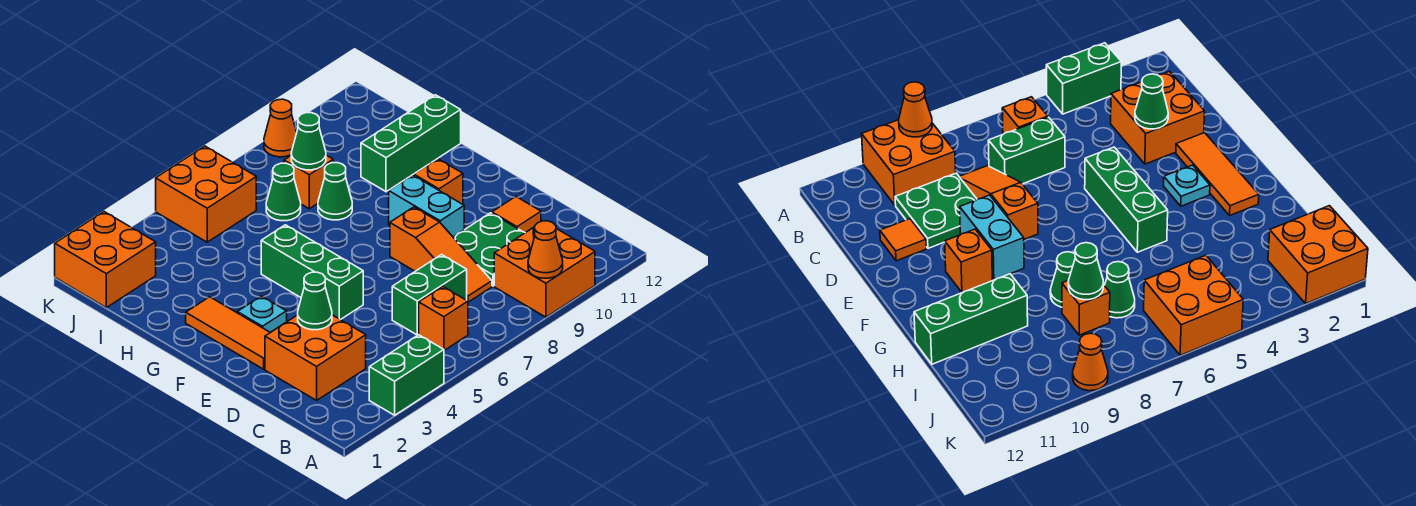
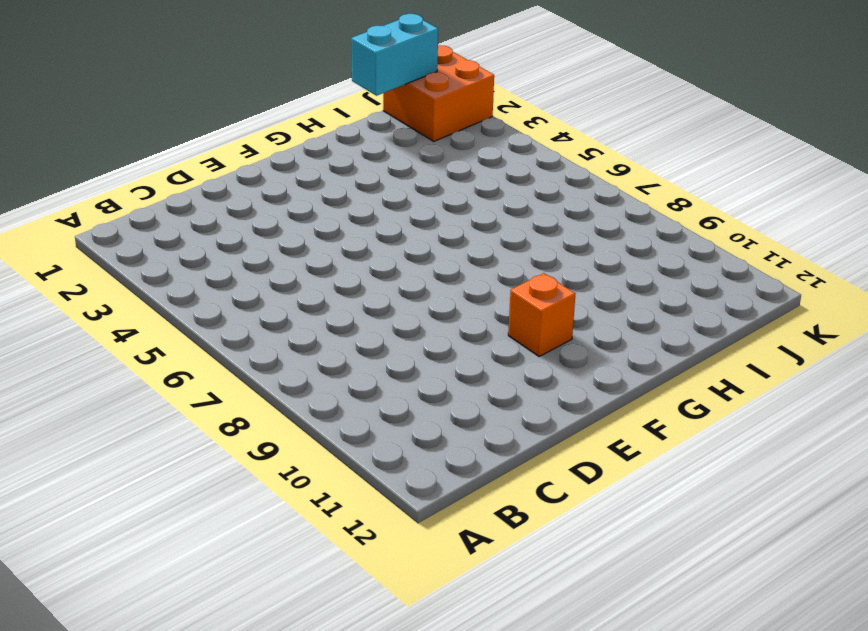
cyan 1x2 brick [351,14,438,96] -> cyan 1x2 brick moved to [389,175,464,237]
none -> green 1x2 brick [369,335,444,415]
none -> orange 2x2 brick [494,227,595,317]
none -> orange 1x1 brick [419,287,468,350]

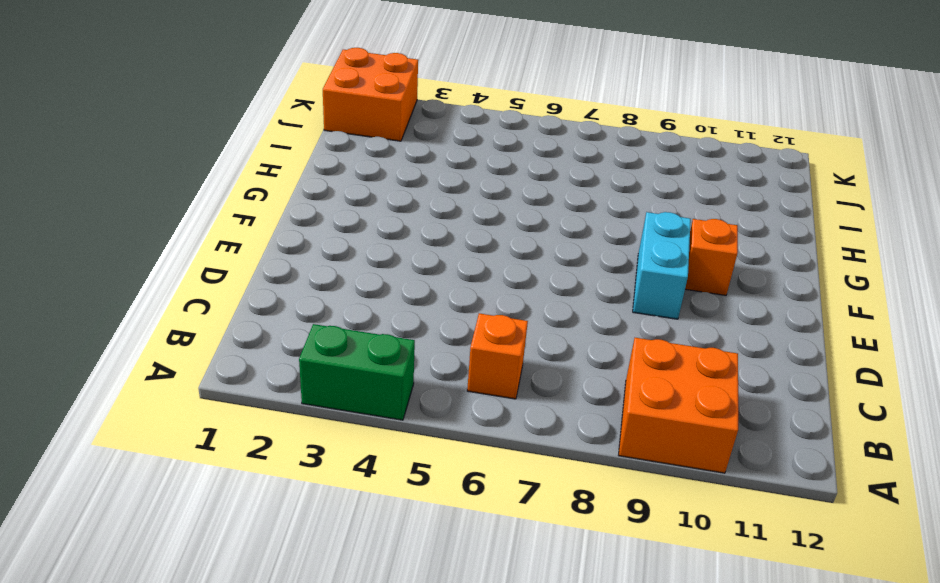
none -> orange 2x2 brick [265,315,366,400]
none -> green 1x2 brick [392,255,467,335]
none -> orange 1x3 slope [390,207,492,302]

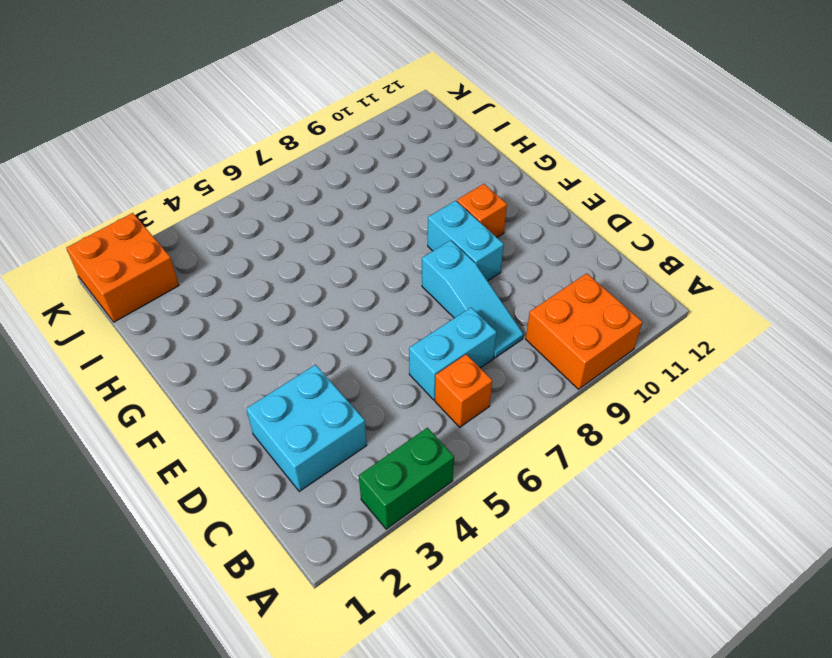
cyan 2x2 brick [246,365,367,491] -> orange 2x2 brick [265,315,366,400]
cyan 1x2 brick [409,308,496,400] -> green 1x2 brick [392,255,467,335]
cyan 1x3 slope [422,240,524,358] -> orange 1x3 slope [390,207,492,302]
none -> green 2x2 plate [453,213,525,286]
none -> orange 1x1 tile [492,197,541,233]
none -> orange 1x3 tile [186,297,270,369]

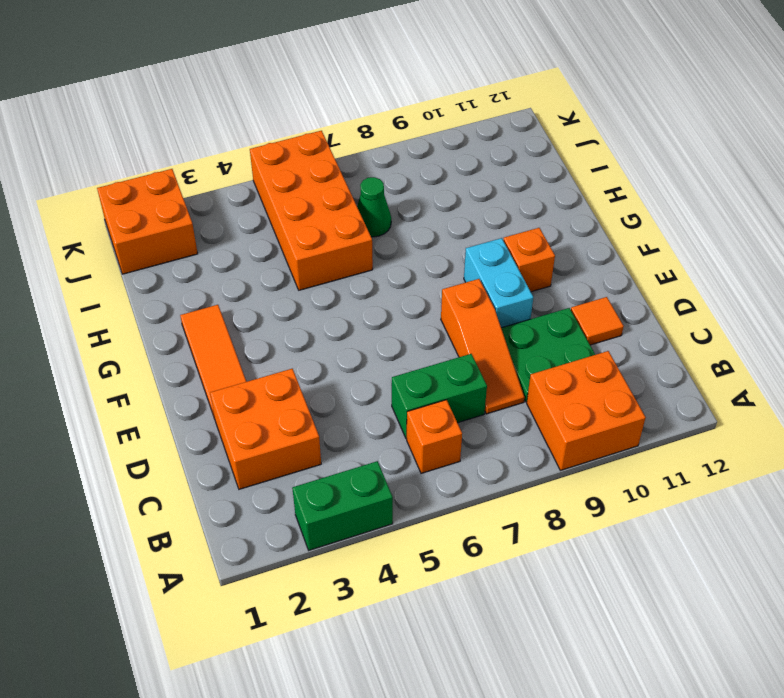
orange 2x4 brick [250,131,373,290] -> orange 2x2 brick [156,146,256,242]
none -> green 1x3 brick [261,225,363,320]
none -> cyan 1x1 plate [237,296,287,332]
none -> green 1x1 cone [318,163,352,220]

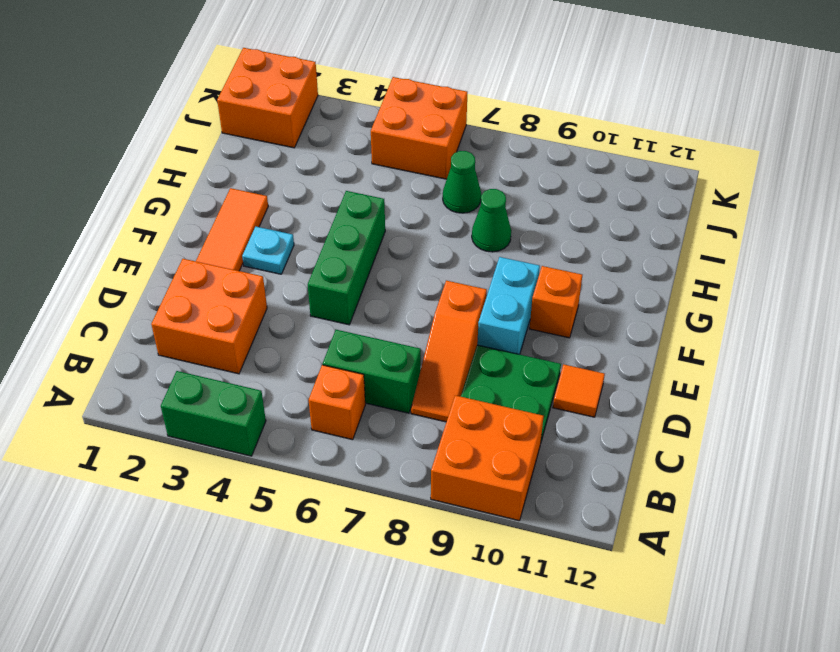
none -> green 1x3 brick [361,95,461,192]
none -> orange 1x1 brick [284,155,333,209]
none -> orange 1x1 cone [264,99,297,157]

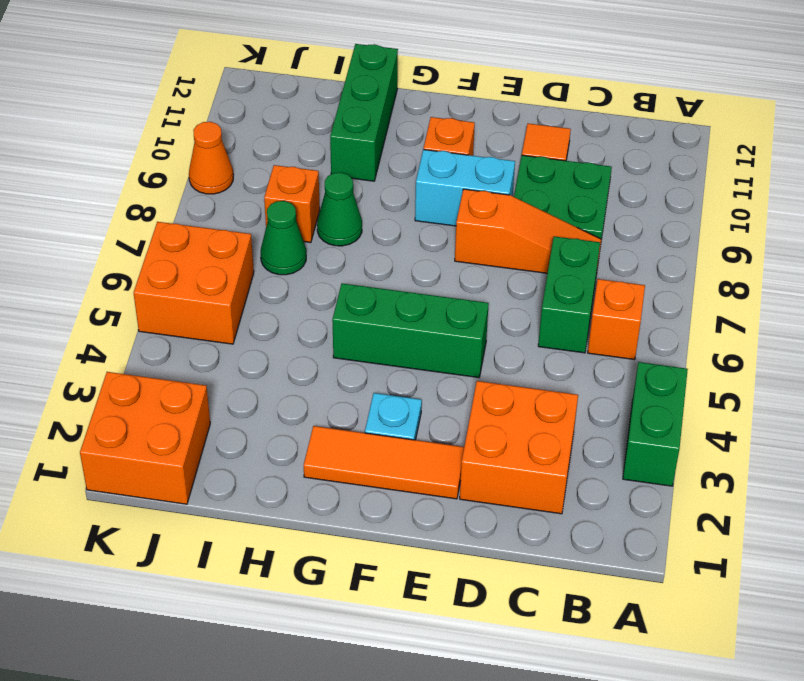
none -> orange 2x2 brick [494,227,595,317]
none -> orange 1x1 cone [528,221,563,278]
none -> green 1x1 cone [298,272,332,330]

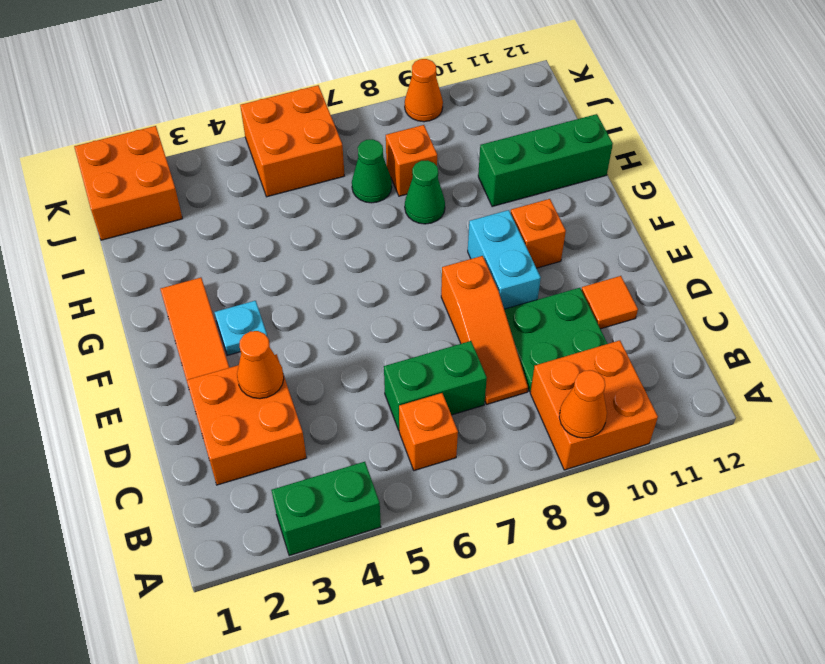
orange 1x1 cone [237,331,284,399] -> green 1x1 cone [298,272,332,330]
none -> green 1x3 brick [261,225,363,320]
none -> green 1x1 cone [291,113,326,170]

